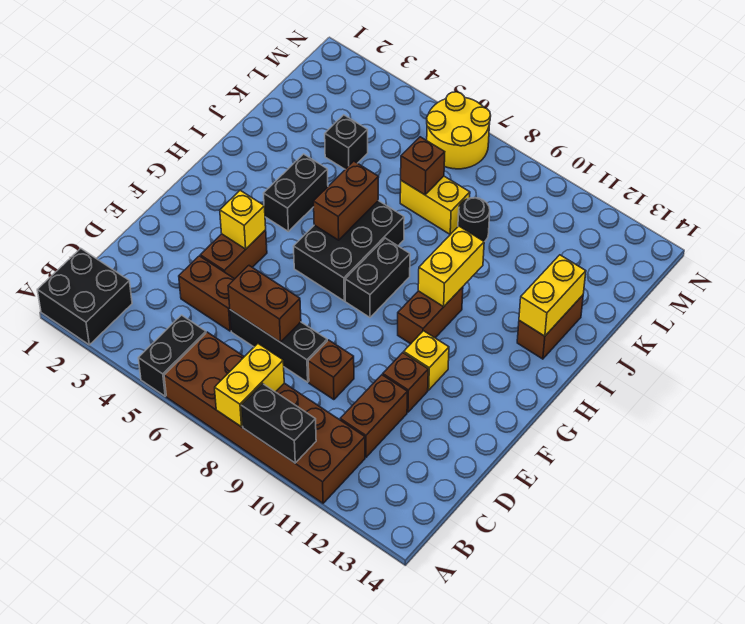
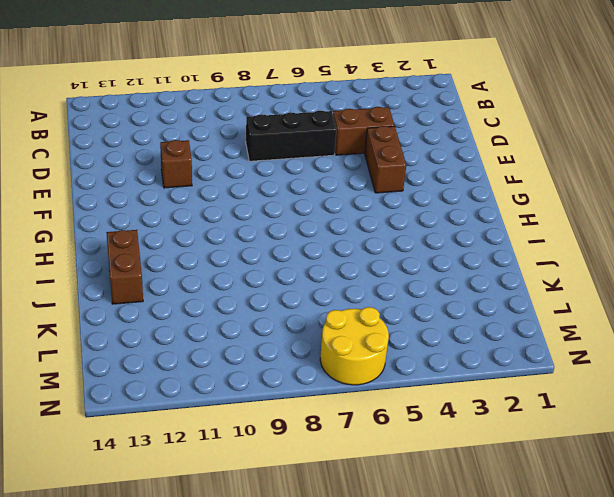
none -> black 2x2 brick [37,248,132,345]
none -> black 1x2 brick [138,315,206,396]
none -> brown 2x6 brick [164,332,365,503]

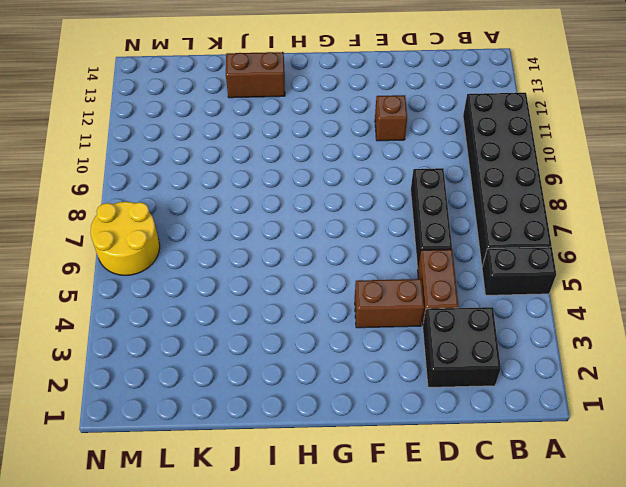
black 2x6 brick [463,93,552,267] -> brown 2x6 brick [164,332,365,503]
black 2x2 brick [423,307,501,387] -> black 2x2 brick moved to [37,248,132,345]
none -> brown 1x2 brick [340,375,407,457]
none -> brown 1x1 brick [308,340,354,400]
none -> yellow 1x1 brick [404,331,449,390]

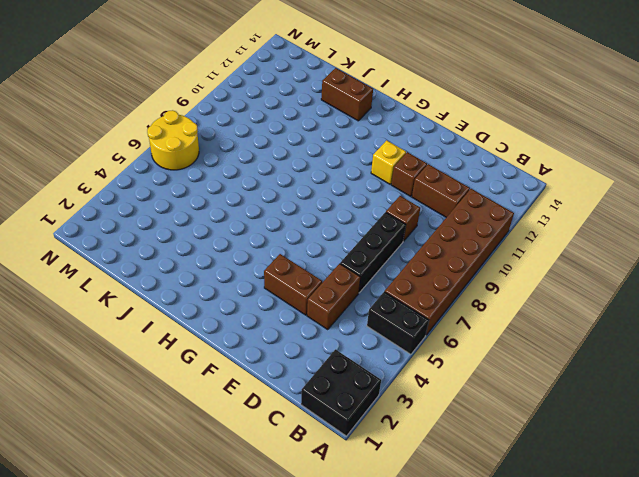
none -> black 2x3 brick [293,201,404,301]
none -> black 1x2 brick [345,238,410,317]
none -> brown 1x2 brick [398,287,463,344]

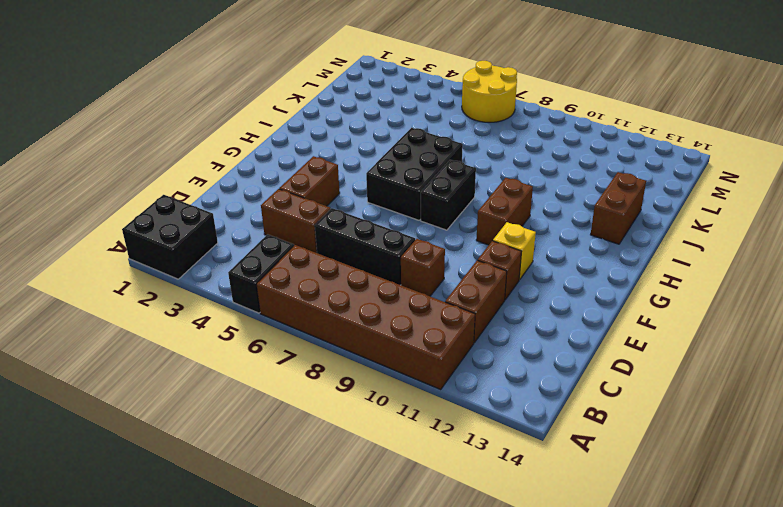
none -> black 1x2 brick [264,154,328,231]
none -> black 1x1 brick [325,115,368,169]
none -> yellow 1x2 brick [400,176,470,234]

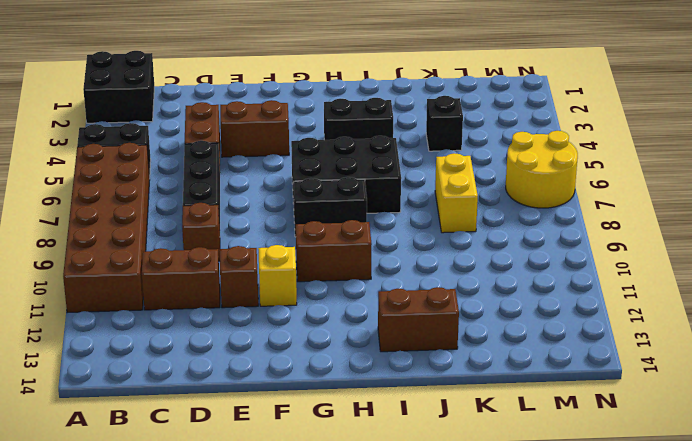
none -> black 1x1 round brick [458,198,490,242]
none -> yellow 1x2 brick [215,344,284,427]
none -> black 1x2 brick [241,384,316,463]

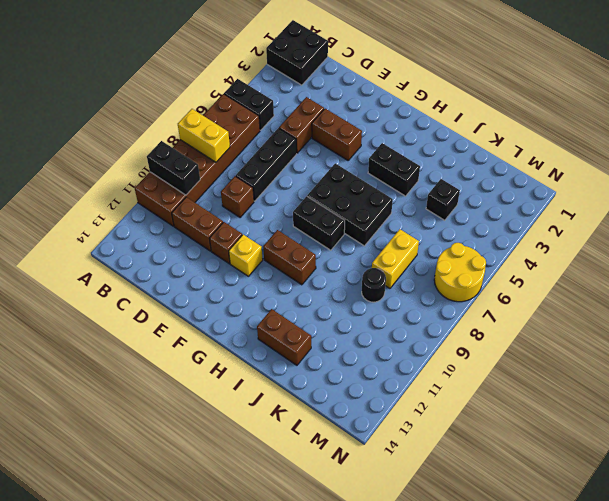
black 1x2 brick [147,141,200,195] -> black 1x2 brick turned to [241,384,316,463]
none -> brown 1x2 brick [228,266,301,342]
none -> yellow 1x1 brick [220,190,266,249]
none -> brown 1x2 brick [314,161,379,240]

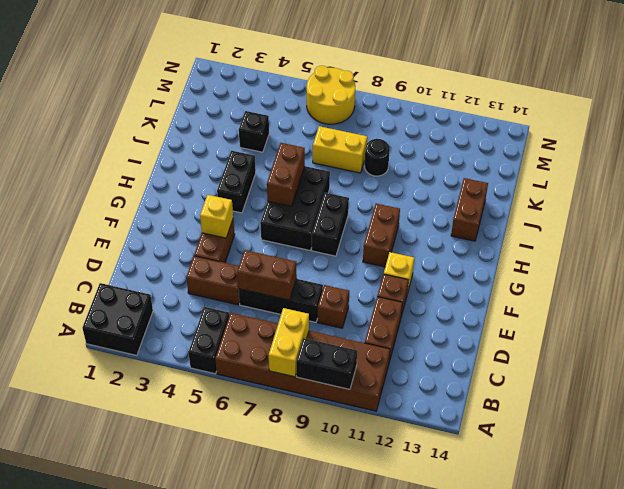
none -> yellow 1x2 brick [418,226,484,307]
none -> yellow 1x2 brick [519,255,586,336]
none -> brown 1x1 brick [401,137,445,195]

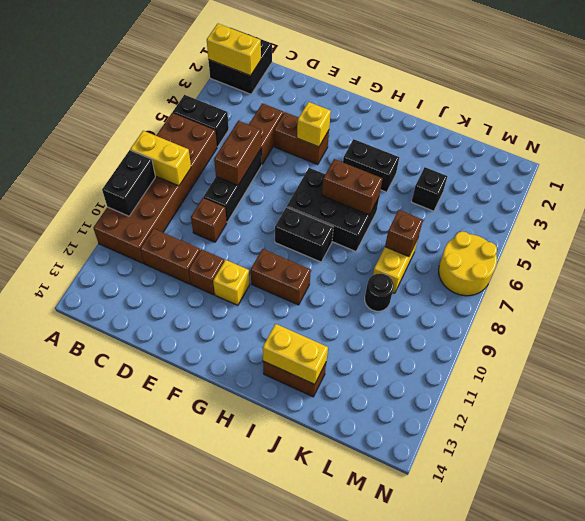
yellow 1x2 brick [207,24,261,76] -> yellow 1x2 brick moved to [418,226,484,307]

